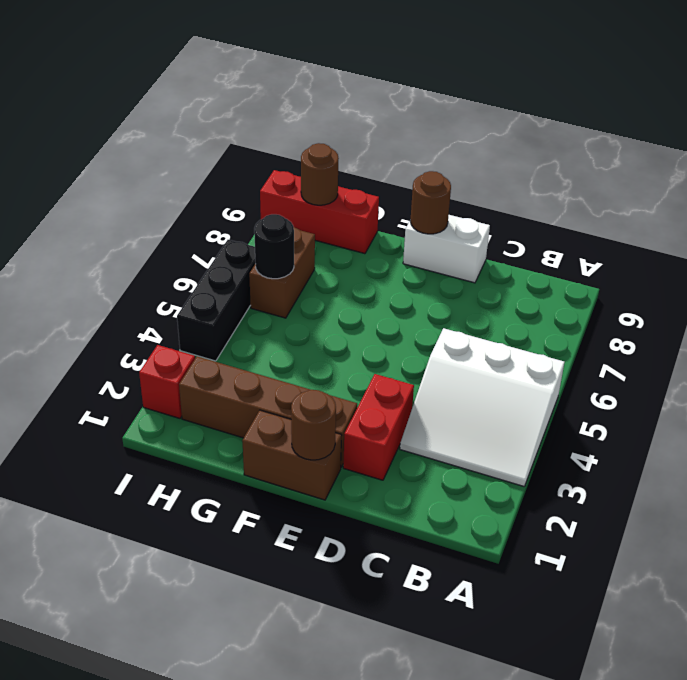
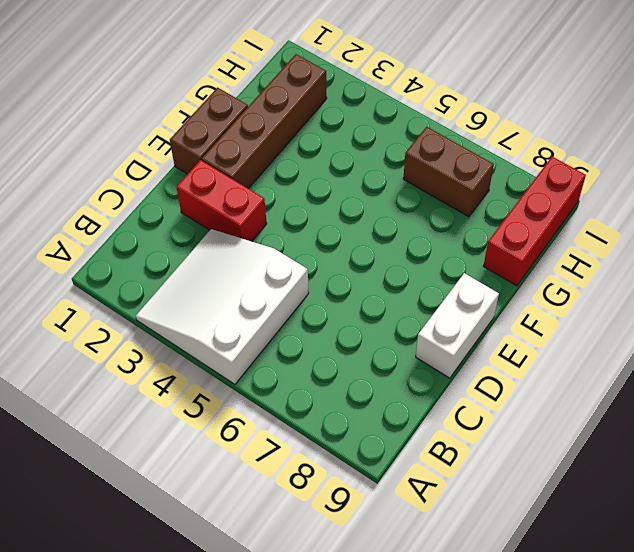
none -> red 1x1 brick [139,345,195,418]
none -> black 1x3 brick [177,240,255,361]
none -> brown 1x1 round brick [291,390,336,460]

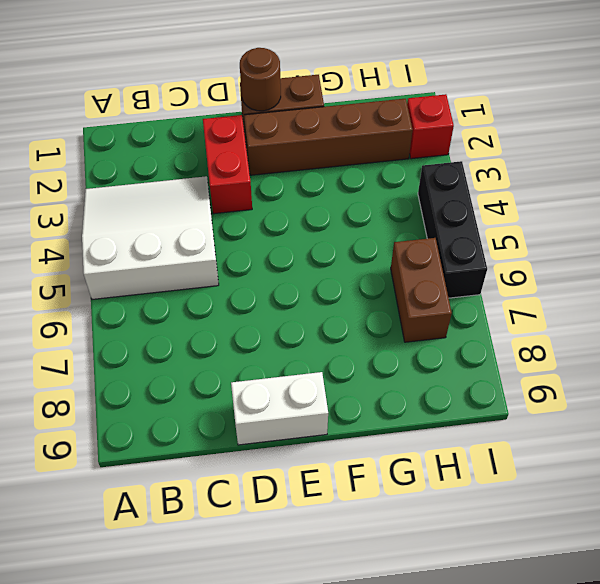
none -> red 1x3 brick [260,170,379,254]
none -> brown 1x1 round brick [410,171,451,234]
none -> black 1x1 round brick [254,214,294,279]

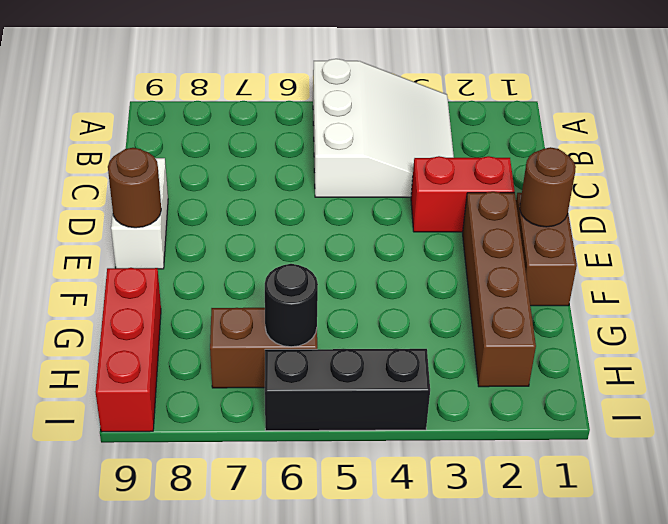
none -> red 1x1 brick [139,345,195,418]
none -> brown 1x1 round brick [301,143,339,205]

